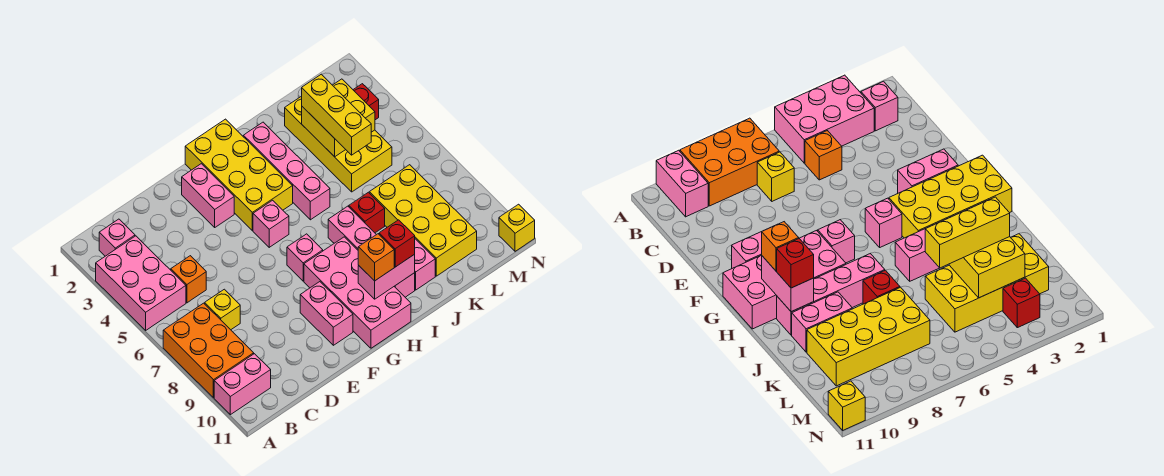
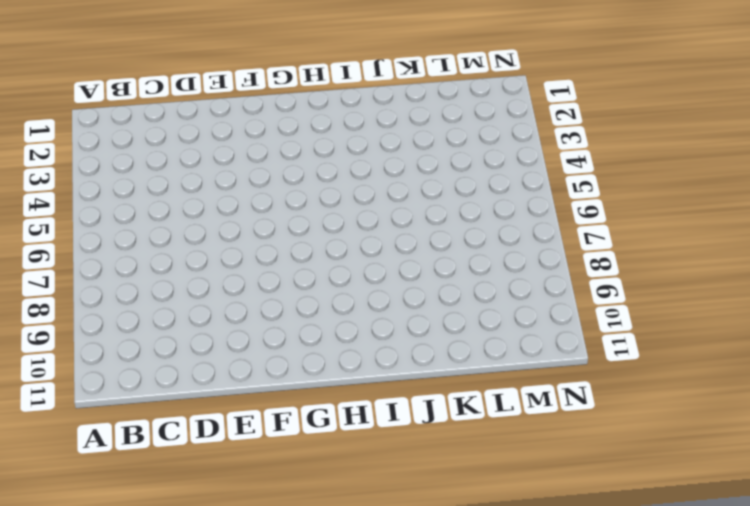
none -> pink 2x3 brick [96,236,186,330]
none -> orange 2x3 brick [163,303,254,398]
none -> pink 1x2 brick [214,354,271,415]

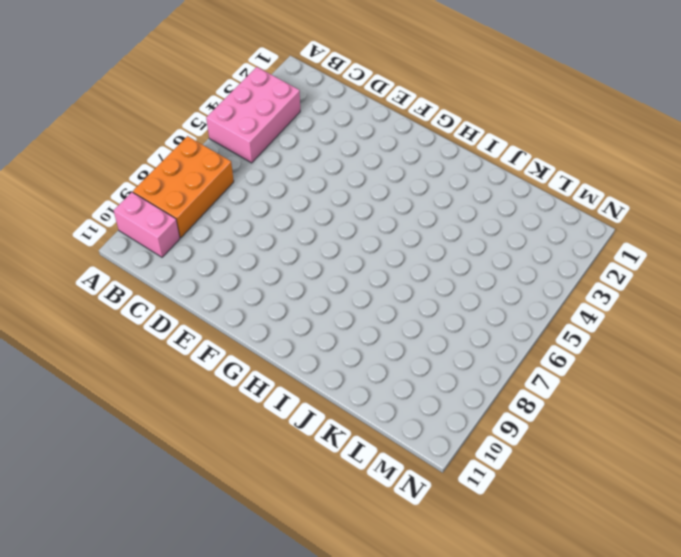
none -> pink 1x1 brick [99,219,135,256]
none -> orange 1x1 brick [171,256,206,303]
none -> yellow 1x1 brick [205,289,240,330]

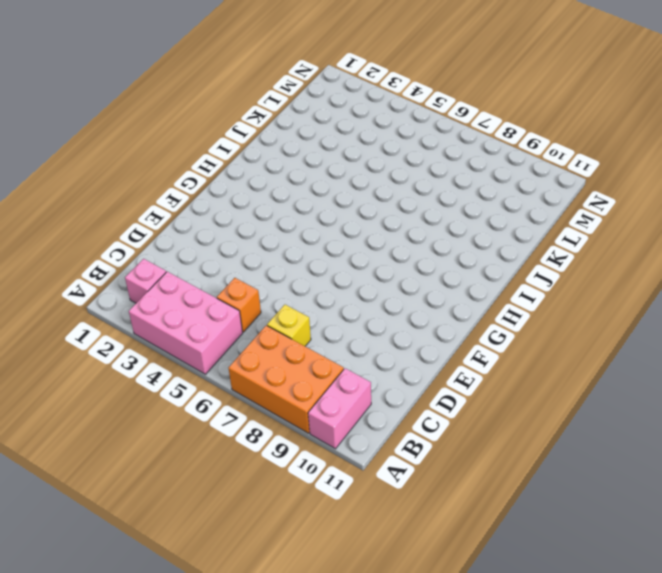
none -> pink 1x2 brick [182,164,234,227]
none -> pink 1x2 brick [300,282,353,345]
none -> yellow 2x4 brick [185,119,293,230]

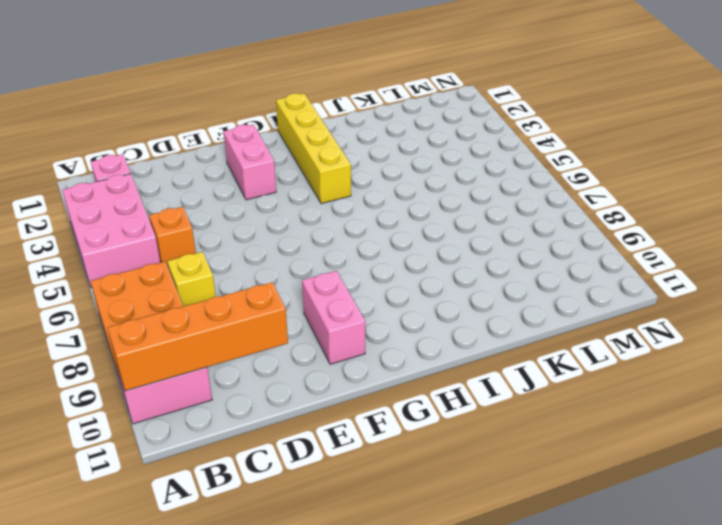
orange 1x4 brick [108,282,288,391] -> none
yellow 1x4 brick [276,93,351,204] -> yellow 2x4 brick [185,119,293,230]
none -> pink 1x1 brick [253,200,289,247]
none -> pink 1x1 brick [287,234,323,281]
none -> pink 2x4 brick [304,237,411,348]

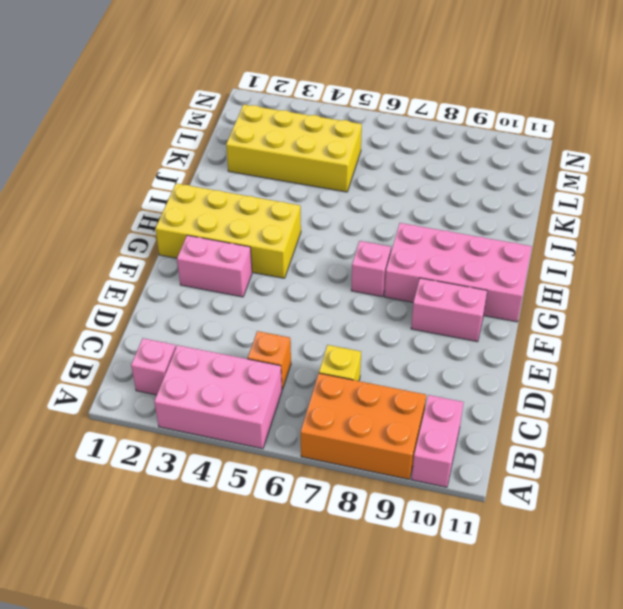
none -> pink 1x1 brick [253,200,289,247]
none -> pink 1x4 brick [243,122,330,220]
none -> pink 1x4 brick [328,206,415,297]

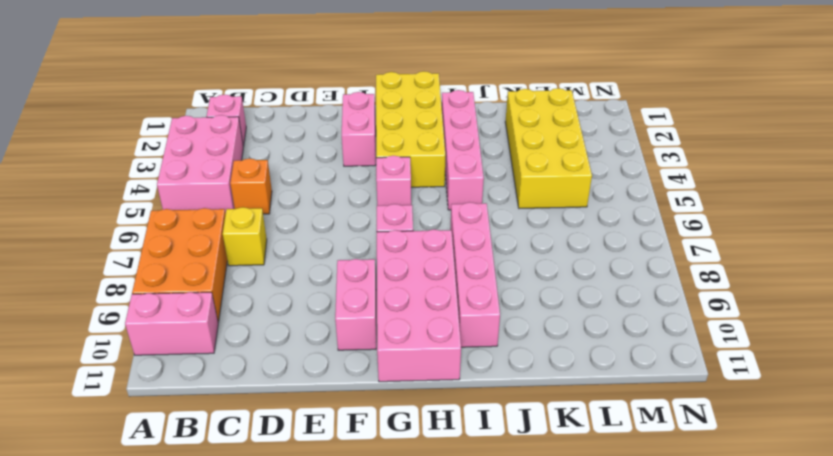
none -> red 1x1 brick [349,192,385,233]
none -> pink 1x2 brick [415,239,435,290]
none -> yellow 2x4 brick [369,165,477,276]

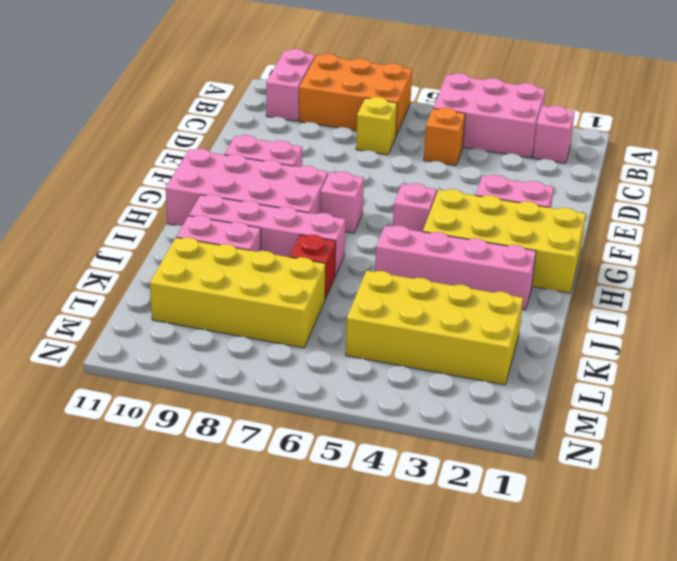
none -> red 1x1 brick [353,84,379,120]
none -> yellow 1x1 brick [499,204,535,251]
none -> pink 1x2 brick [358,254,415,299]

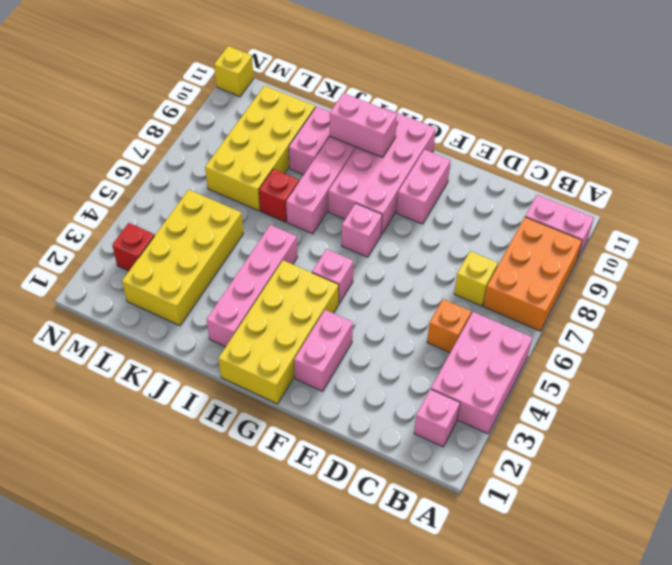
none -> yellow 2x2 brick [302,79,375,157]
none -> orange 1x1 brick [358,234,394,281]
none -> red 1x1 brick [379,220,415,267]

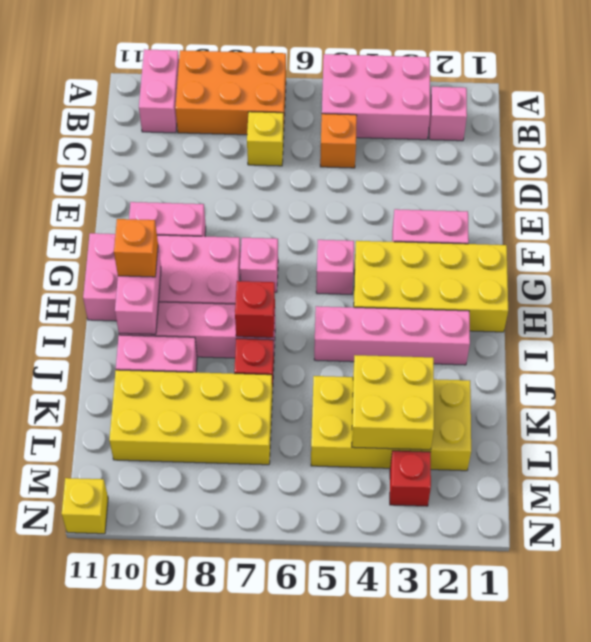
red 1x1 brick [235,281,275,338] -> red 1x1 brick moved to [379,220,415,267]
none -> yellow 1x3 brick [302,74,371,155]

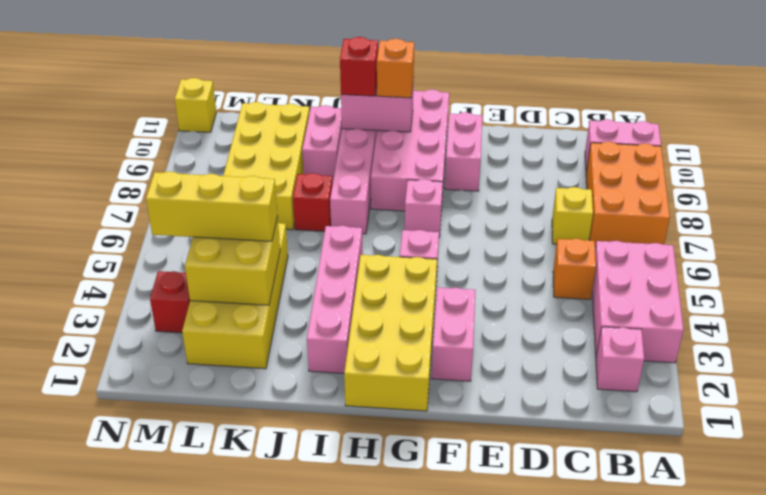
yellow 1x3 brick [146,172,278,241] -> yellow 1x3 brick turned to [302,74,371,155]

